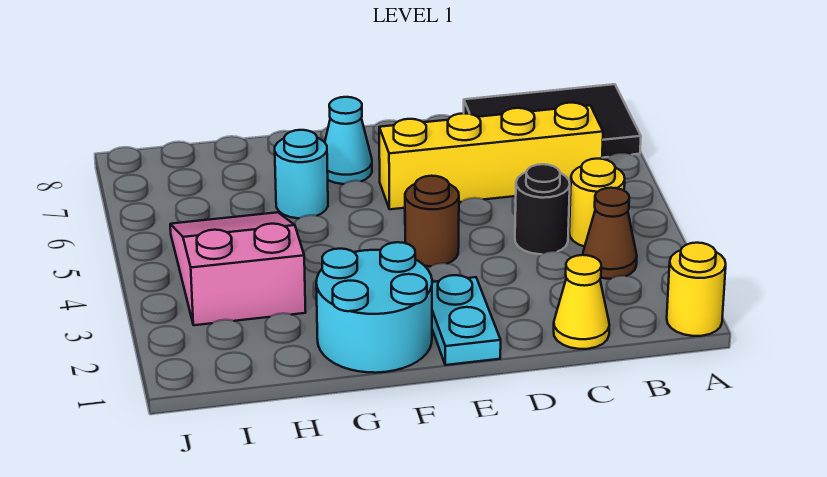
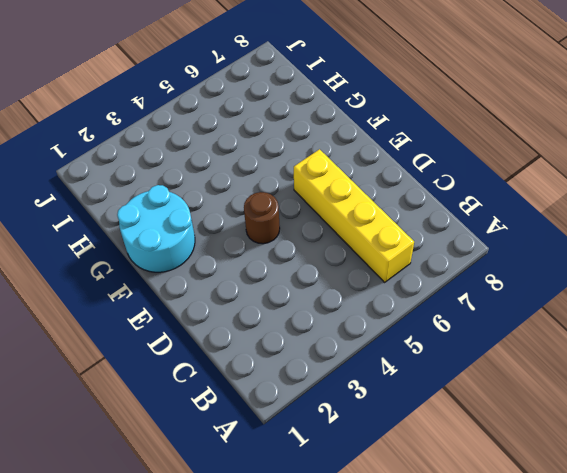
none -> yellow 1x1 round brick [667,243,726,336]
none -> black 2x3 tile [464,84,641,158]
none -> brown 1x1 cone [583,188,637,279]

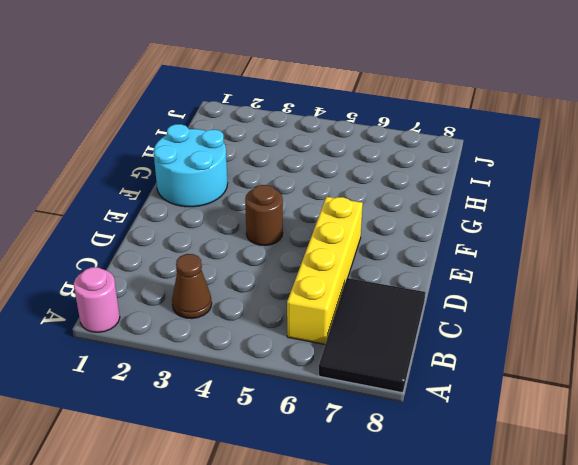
pink 1x1 round brick [74,267,120,332] -> yellow 1x1 round brick [667,243,726,336]
none -> yellow 1x1 round brick [569,159,625,247]
none -> yellow 1x1 cone [554,255,609,349]
none -> black 1x1 round brick [515,164,570,254]

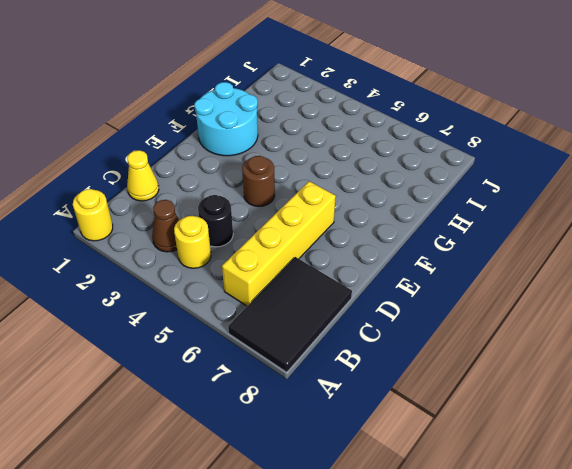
none -> cyan 1x2 plate [432,275,501,365]
none -> cyan 1x1 cone [325,97,372,184]
none -> cyan 1x1 round brick [275,130,328,218]

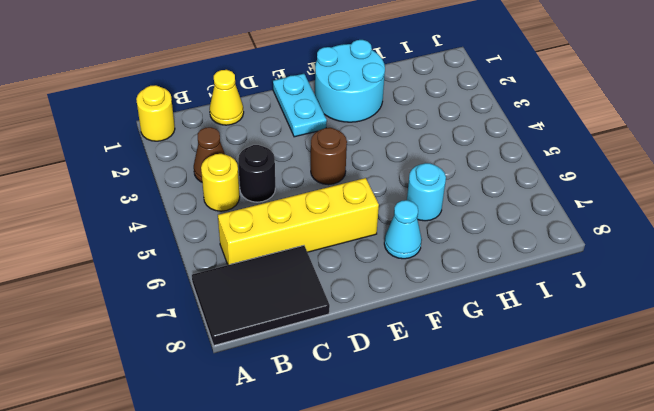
none -> pink 2x3 slope [170,212,306,325]

